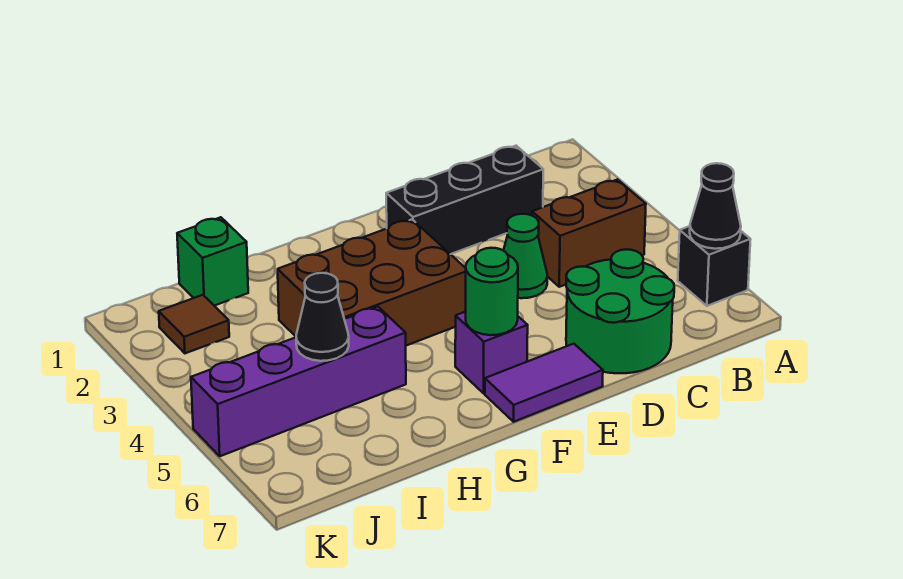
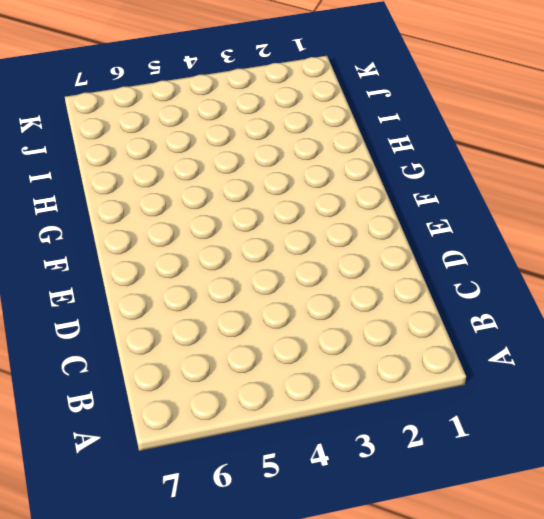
none -> black 1x1 brick [678,226,751,306]
none -> brown 1x2 brick [532,180,646,287]
none -> black 1x3 brick [386,146,543,254]

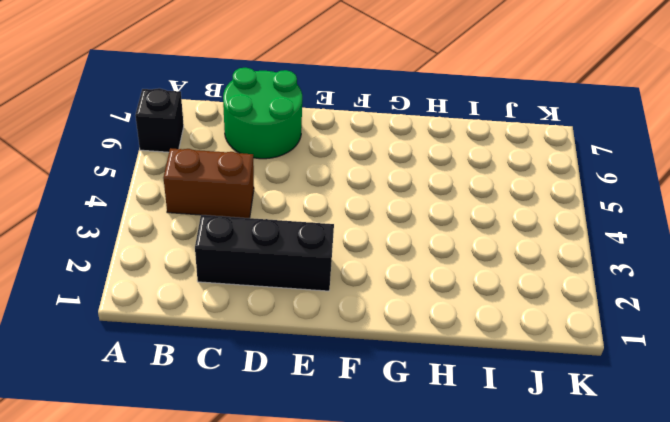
none -> green 1x1 cone [503,214,547,298]
none -> purple 1x2 tile [485,344,603,422]
none -> brown 2x3 brick [278,219,466,346]

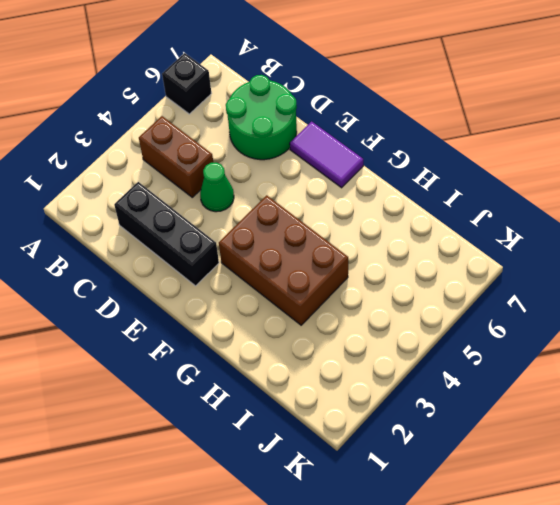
none -> purple 1x1 brick [455,312,528,393]
none -> purple 1x4 brick [191,307,406,456]
none -> green 1x1 brick [177,217,248,306]

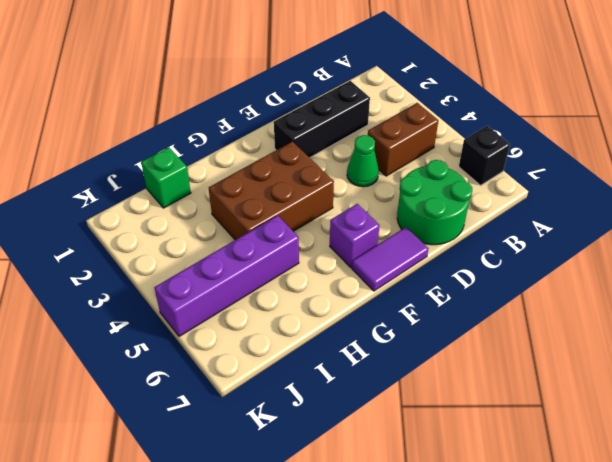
none -> brown 1x1 tile [159,295,229,353]
none -> black 1x1 cone [690,163,741,249]
none -> green 1x1 round brick [466,248,518,335]

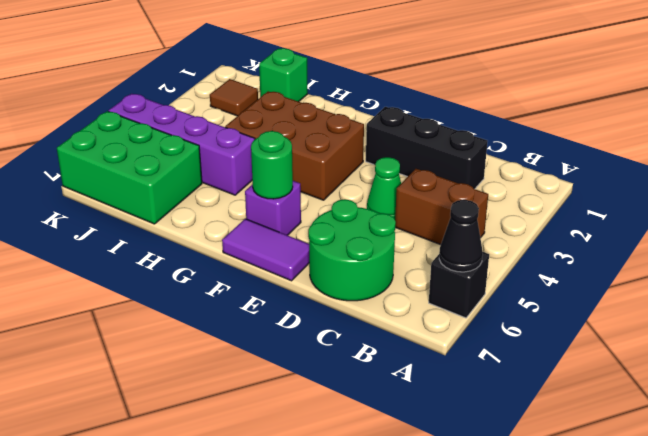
green 2x3 brick [57,111,202,224] -> none
none -> black 1x1 cone [296,273,349,361]

